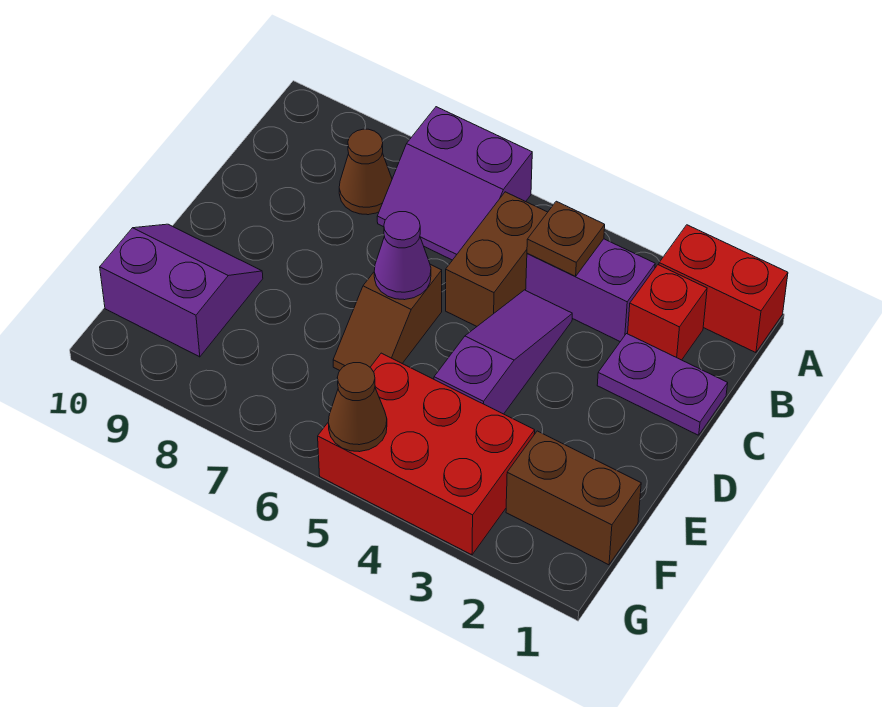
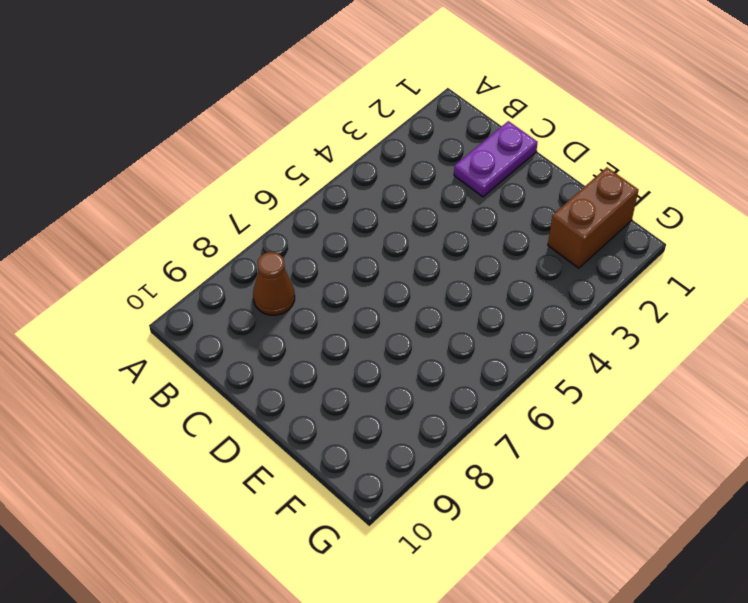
none -> red 1x2 brick [659,225,788,353]
none -> purple 2x2 slope [377,107,532,260]
none -> red 1x1 brick [628,265,707,360]

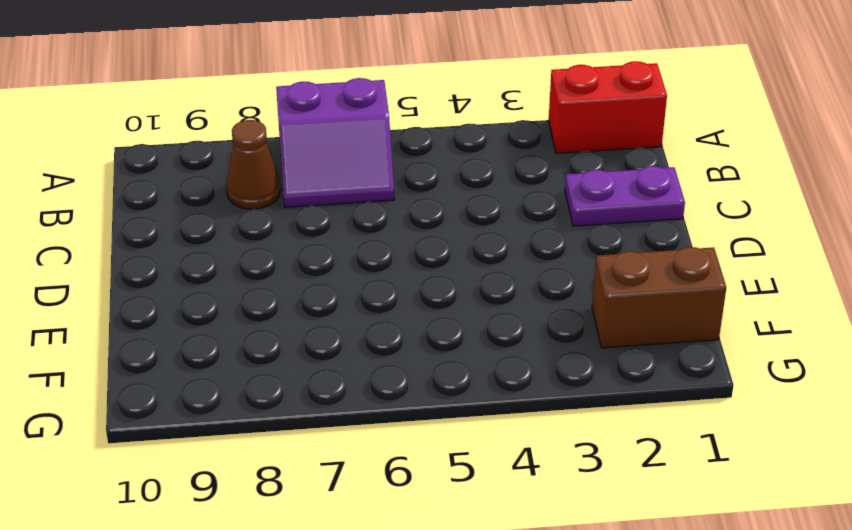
none -> red 1x1 brick [628,265,707,360]
none -> purple 1x2 brick [526,239,655,342]
none -> brown 1x2 brick [446,192,548,326]

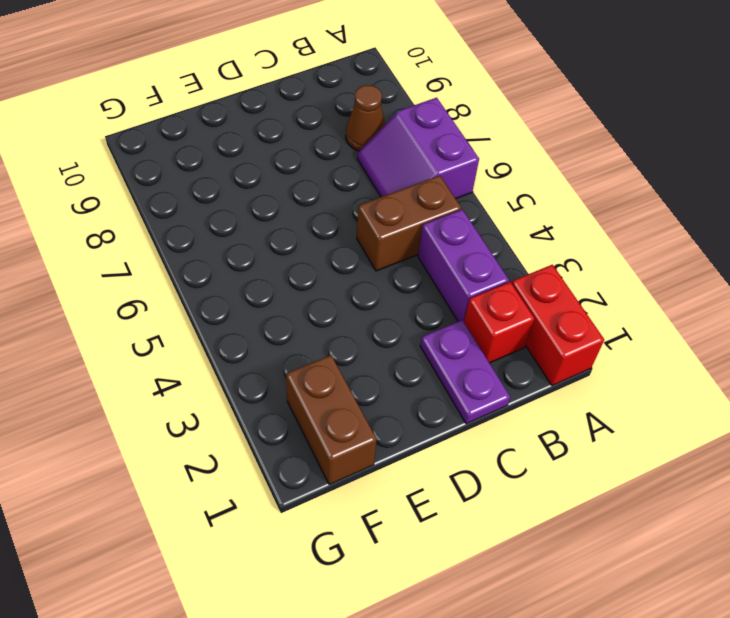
none -> purple 1x3 slope [434,290,572,414]
none -> brown 1x2 slope [333,264,442,370]
none -> purple 2x2 slope [100,224,263,357]

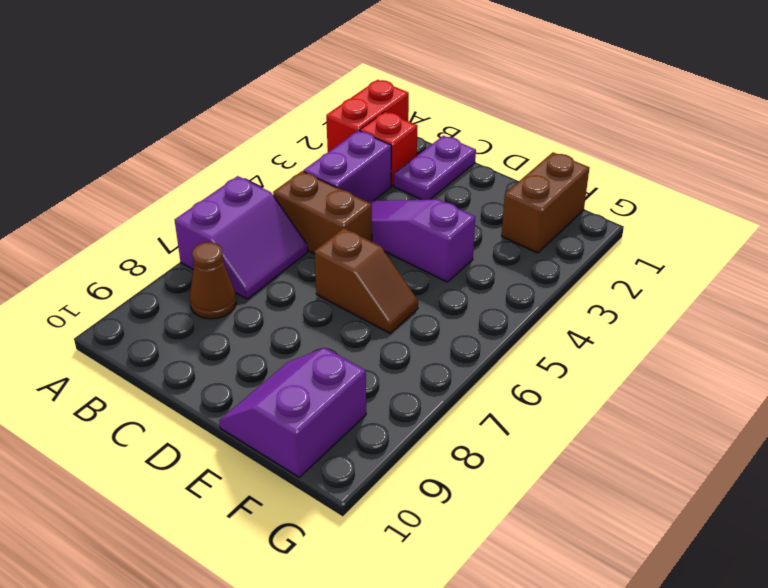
none -> red 2x3 brick [318,353,535,555]
none -> brown 1x1 plate [527,201,605,276]
none -> purple 1x1 cone [374,212,431,300]

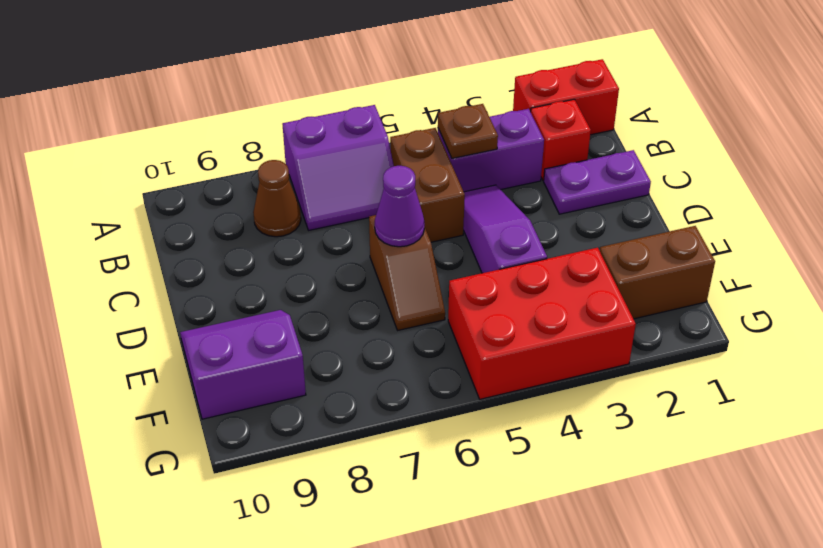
none -> brown 1x1 cone [328,363,387,452]

